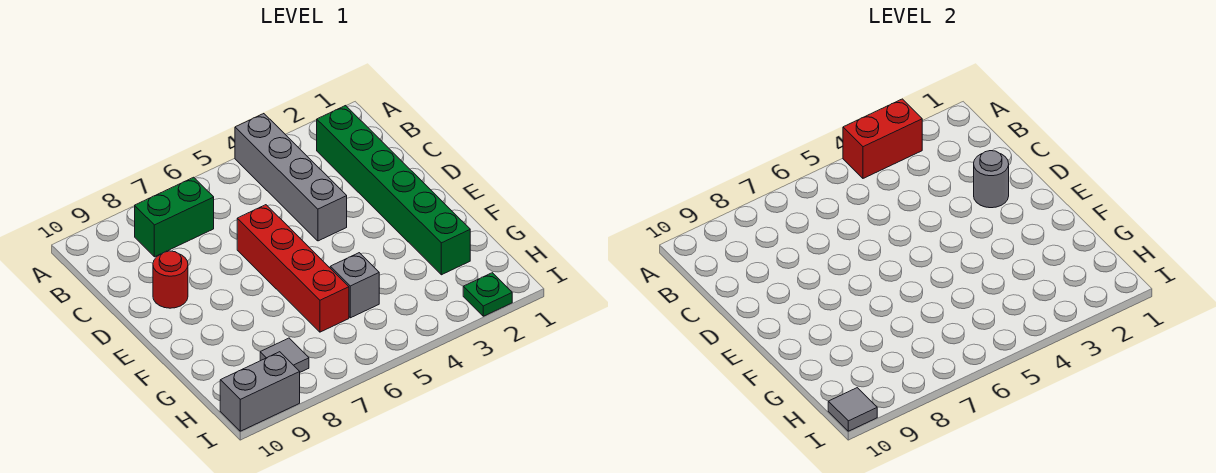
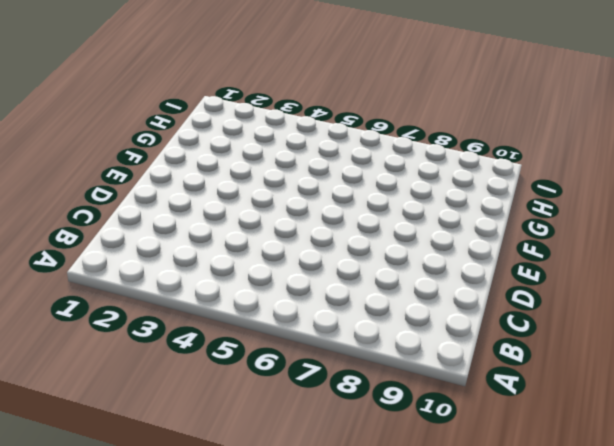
none -> grey 1x4 brick [235,114,347,241]
none -> green 1x6 brick [317,106,470,275]
none -> green 1x2 brick [135,177,214,257]

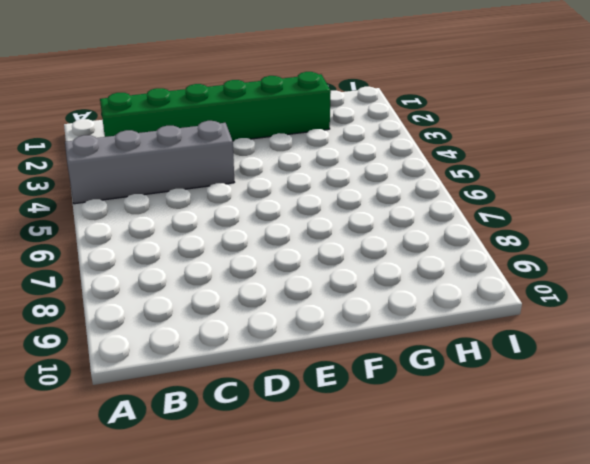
none -> green 1x2 brick [135,177,214,257]
none -> red 1x4 brick [237,205,349,332]
none -> red 1x1 round brick [153,251,188,308]

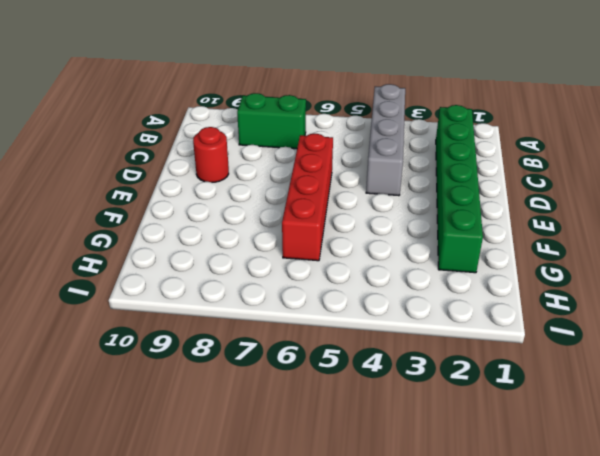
none -> grey 1x1 brick [330,253,379,318]
none -> grey 1x1 tile [260,338,309,372]
none -> green 1x1 plate [463,273,512,316]

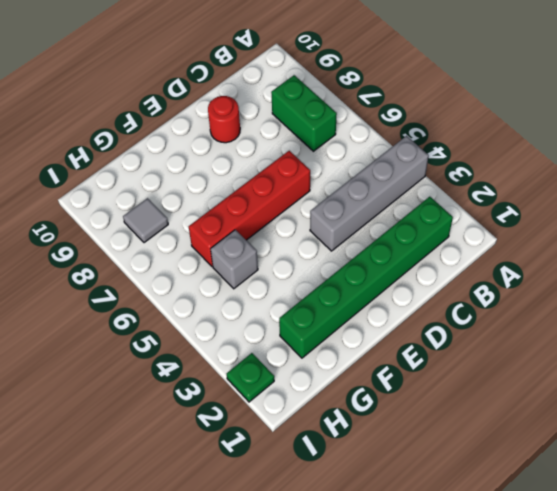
none -> grey 1x2 brick [220,352,300,431]
none -> red 1x2 brick [843,99,922,178]
none -> grey 1x1 round brick [974,151,1009,208]

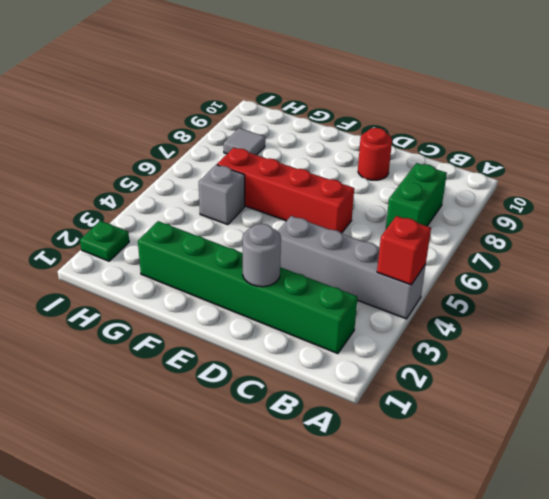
red 1x1 brick [377,216,431,285] -> red 1x2 brick [843,99,922,178]
none -> grey 1x2 brick [220,352,300,431]
none -> grey 1x1 tile [828,388,877,431]

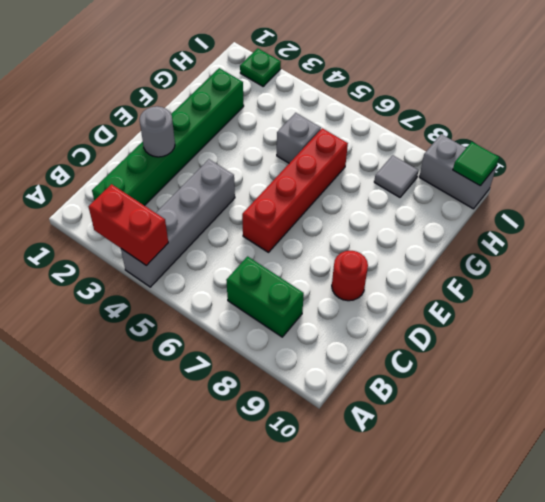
green 1x1 tile [453,142,499,186] -> grey 1x1 tile [828,388,877,431]

